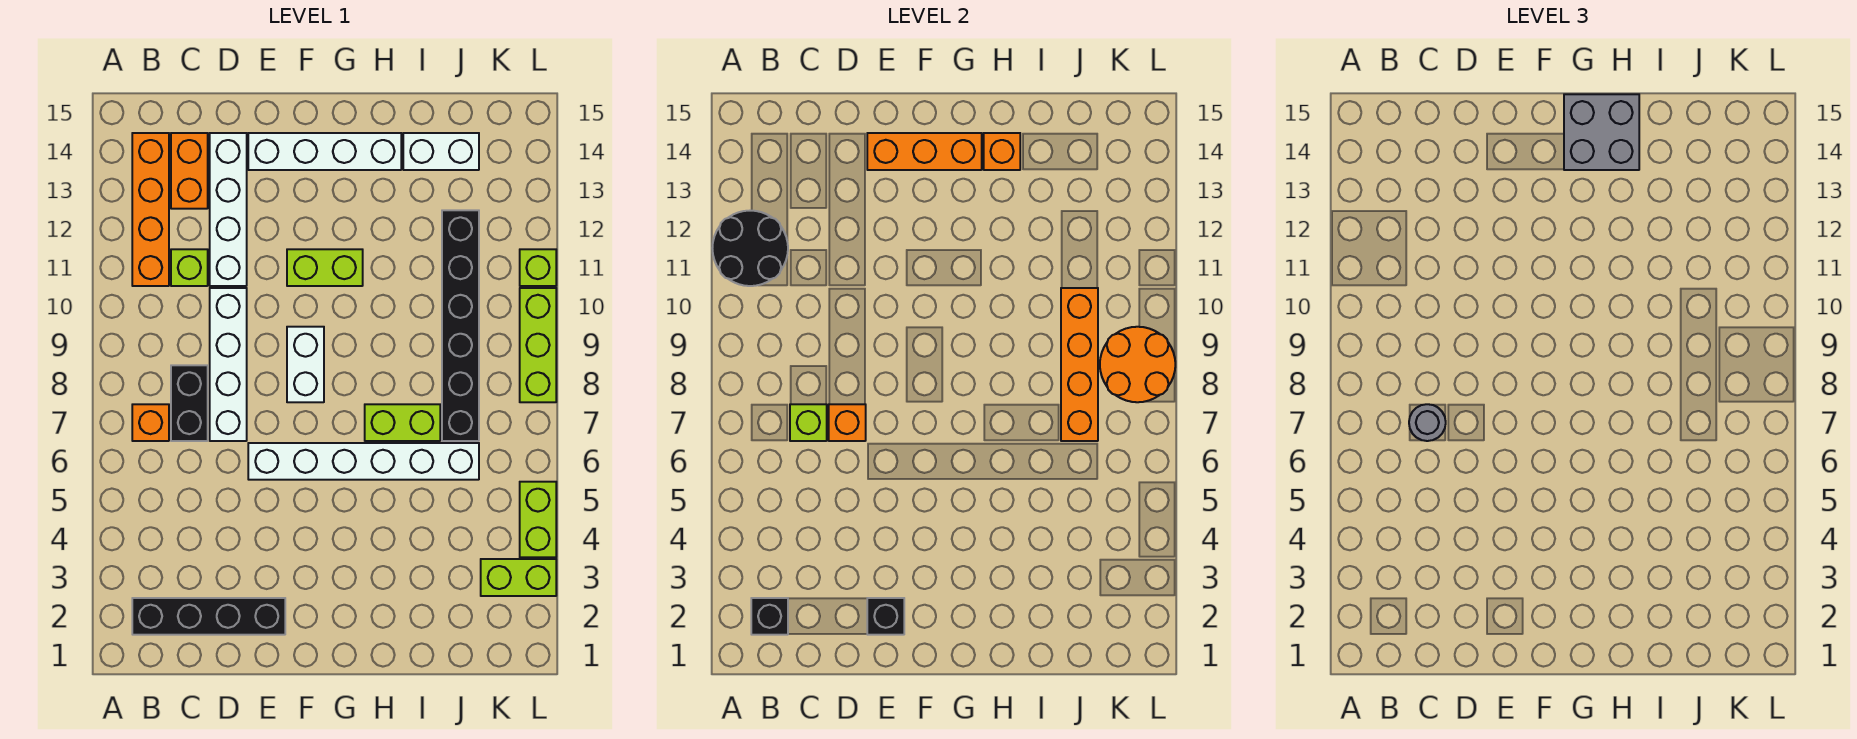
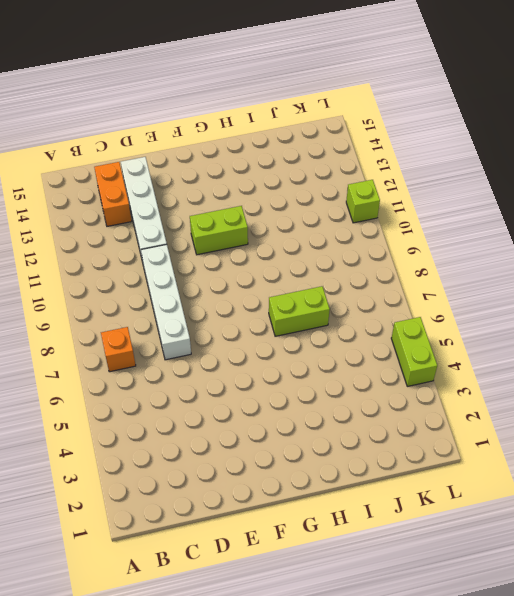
none -> black 1x4 brick [132,598,285,635]
none -> orange 1x4 brick [132,133,169,286]
none -> black 1x2 brick [171,365,208,441]
none -> lime 1x1 brick [171,249,208,286]

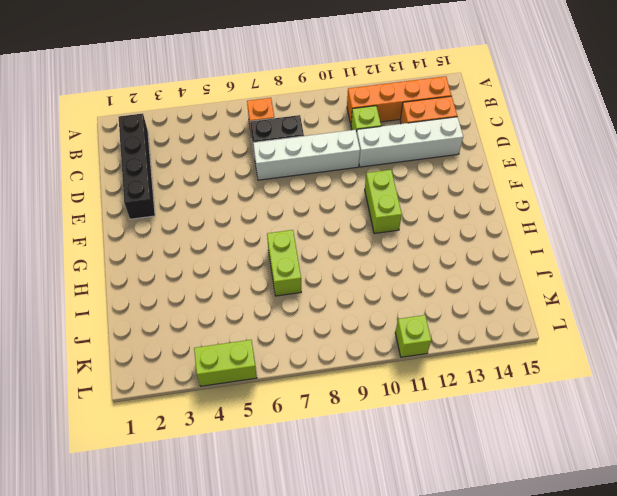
none -> white 1x6 brick [248,443,479,480]
none -> white 1x4 brick [248,133,401,170]
none -> white 1x2 brick [287,327,324,402]
none -> white 1x2 brick [403,133,479,170]

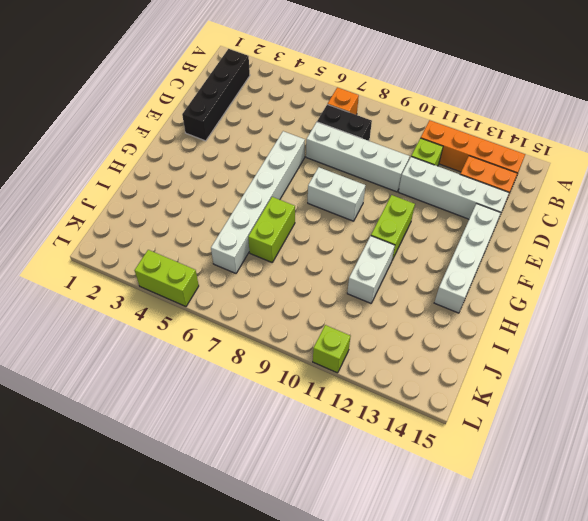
white 1x2 brick [347,236,395,303] -> white 1x2 brick moved to [403,133,479,170]
none -> black 1x6 brick [442,210,479,441]
none -> lime 1x2 brick [481,559,556,596]
none -> lime 1x3 brick [520,288,556,402]
none -> black 2x2 round brick [712,211,788,286]

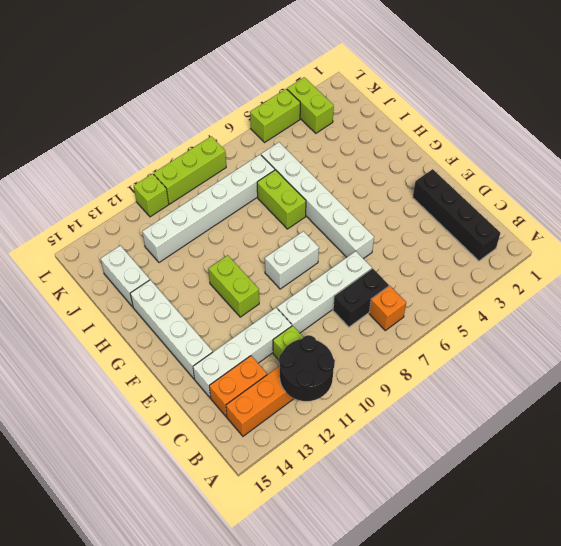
white 1x6 brick [142,155,275,262] -> black 1x6 brick [442,210,479,441]
none -> black 1x1 brick [751,598,788,635]
none -> lime 1x1 brick [790,404,827,441]
none -> orange 1x1 brick [829,404,866,441]
none -> black 1x1 brick [867,598,904,635]

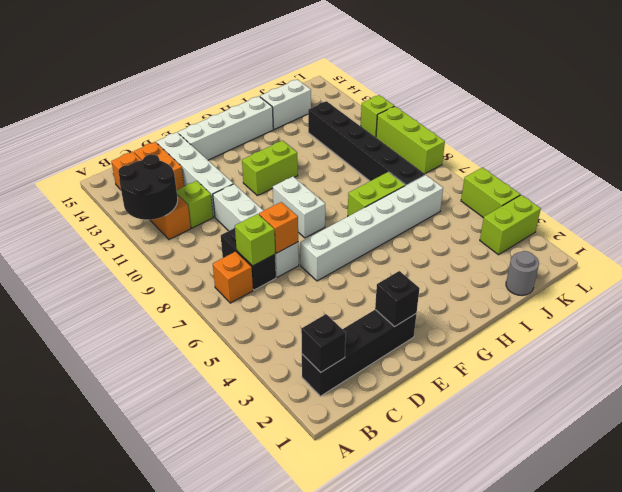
grey 1x1 round brick [506,251,539,295] -> grey 1x1 round brick moved to [1409,404,1446,441]
none -> orange 1x3 brick [867,133,982,170]
none -> orange 1x1 brick [984,133,1020,170]
none -> orange 1x4 brick [1061,288,1098,441]
none -> orange 2x2 round brick [1100,327,1175,402]

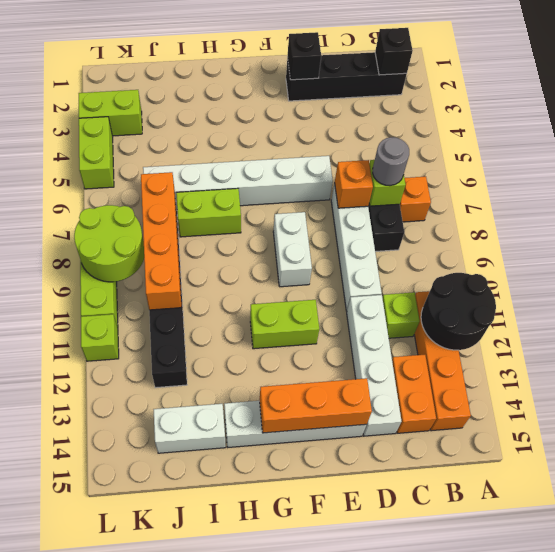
lime 2x2 round brick [74,205,144,282] -> orange 2x2 round brick [1100,327,1175,402]
none -> orange 1x1 brick [984,133,1020,170]
none -> grey 2x2 brick [1564,94,1639,170]

